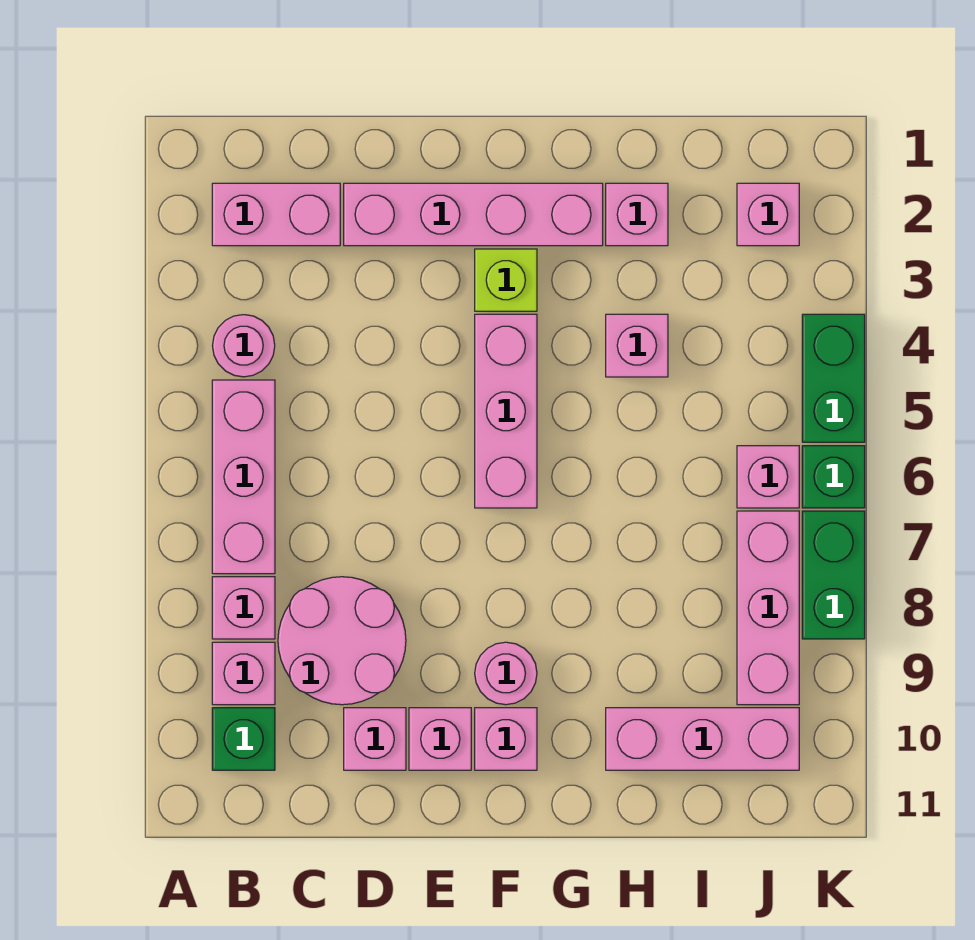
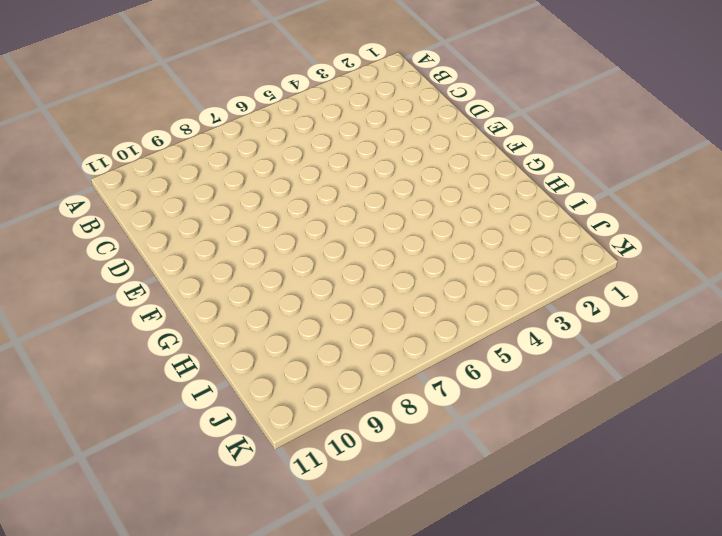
none -> pink 1x2 brick [212,183,340,246]
none -> pink 1x1 round brick [212,315,275,377]
none -> pink 1x3 brick [212,380,275,574]

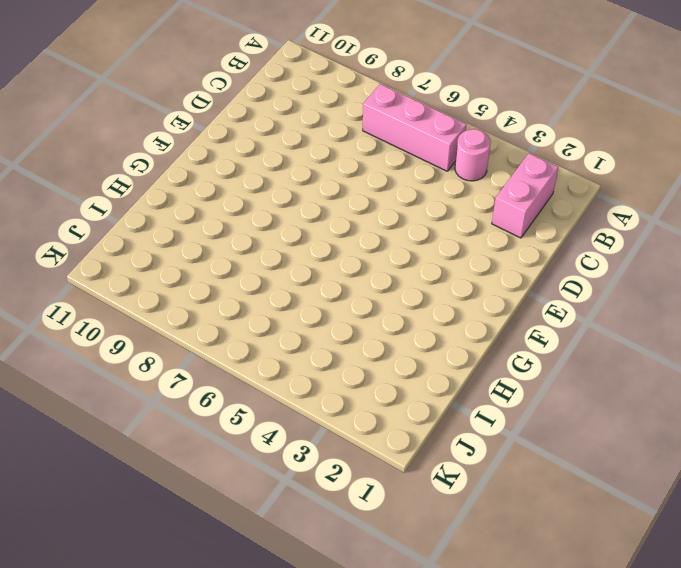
none -> pink 1x1 brick [212,577,275,639]
none -> pink 1x1 brick [212,642,275,705]
none -> green 1x1 brick [212,708,275,770]

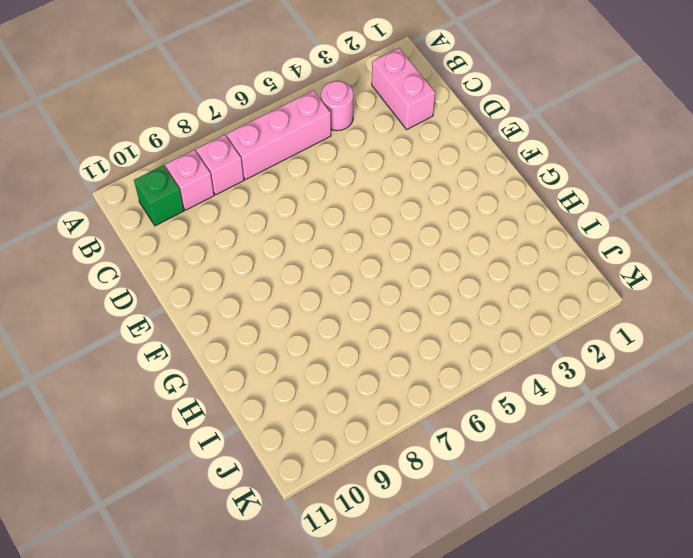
none -> pink 2x2 round brick [278,577,406,705]
none -> pink 1x4 brick [344,183,603,246]
none -> pink 1x1 brick [344,708,406,770]

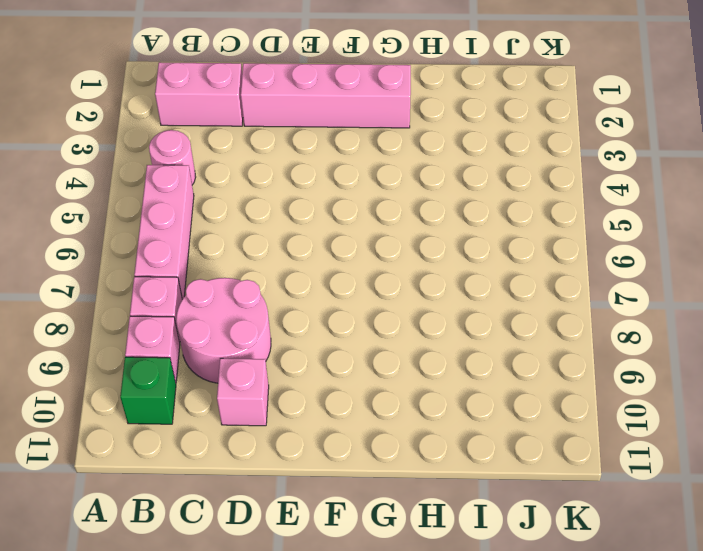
none -> pink 1x1 brick [409,708,471,770]
none -> lime 1x1 brick [475,249,537,311]
none -> pink 1x3 brick [475,314,537,508]

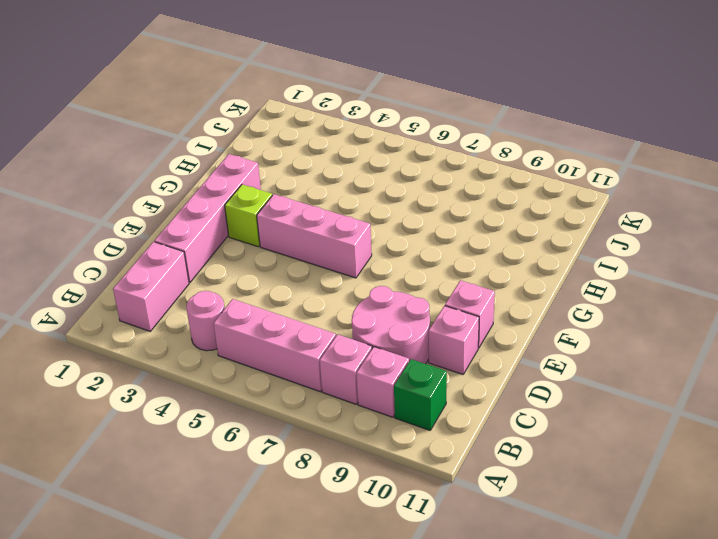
none -> pink 1x1 round brick [475,642,537,705]
none -> pink 1x1 brick [475,708,537,770]
none -> pink 1x1 brick [606,183,668,246]

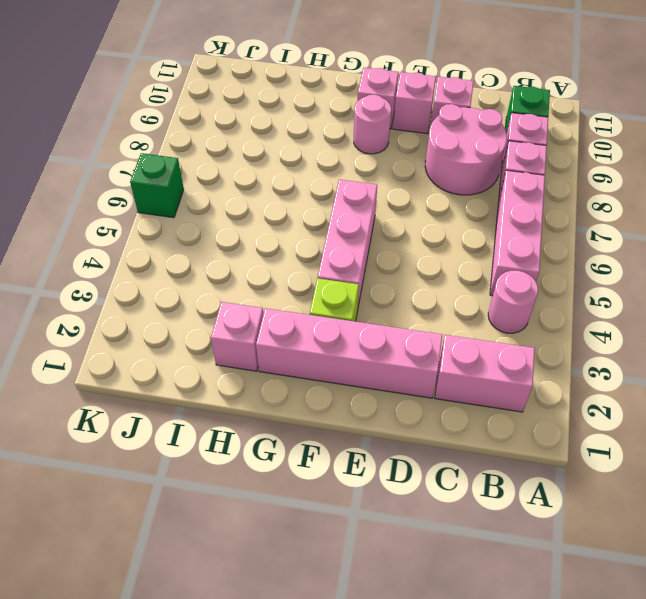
none -> pink 1x1 brick [606,314,668,377]
none -> pink 1x3 brick [606,708,799,770]
none -> pink 1x1 brick [737,183,799,246]

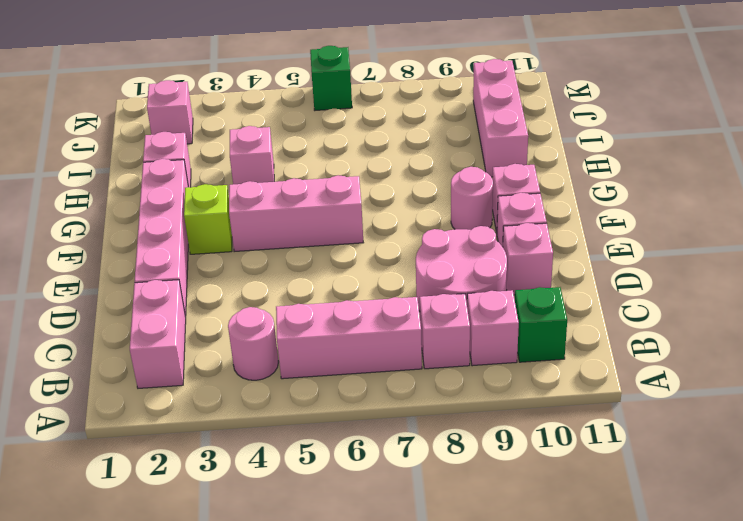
none -> pink 1x1 brick [737,446,799,508]
none -> pink 1x3 brick [737,511,799,705]
none -> green 1x2 brick [802,314,865,442]

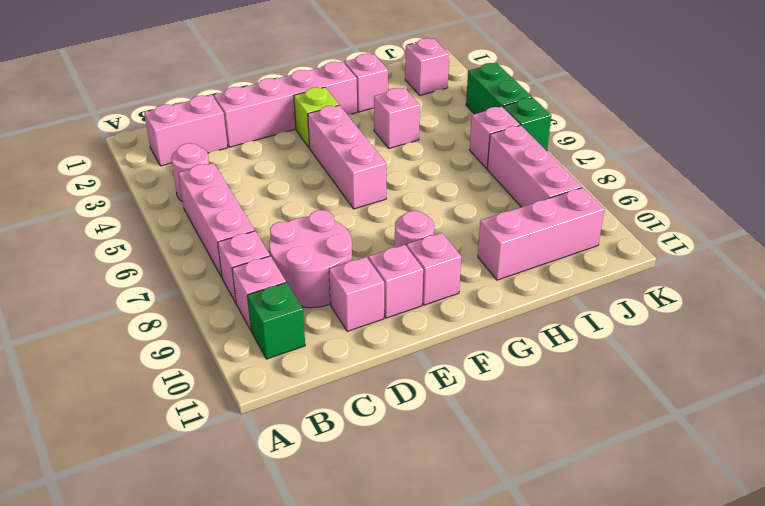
none -> green 1x2 brick [802,511,865,639]

